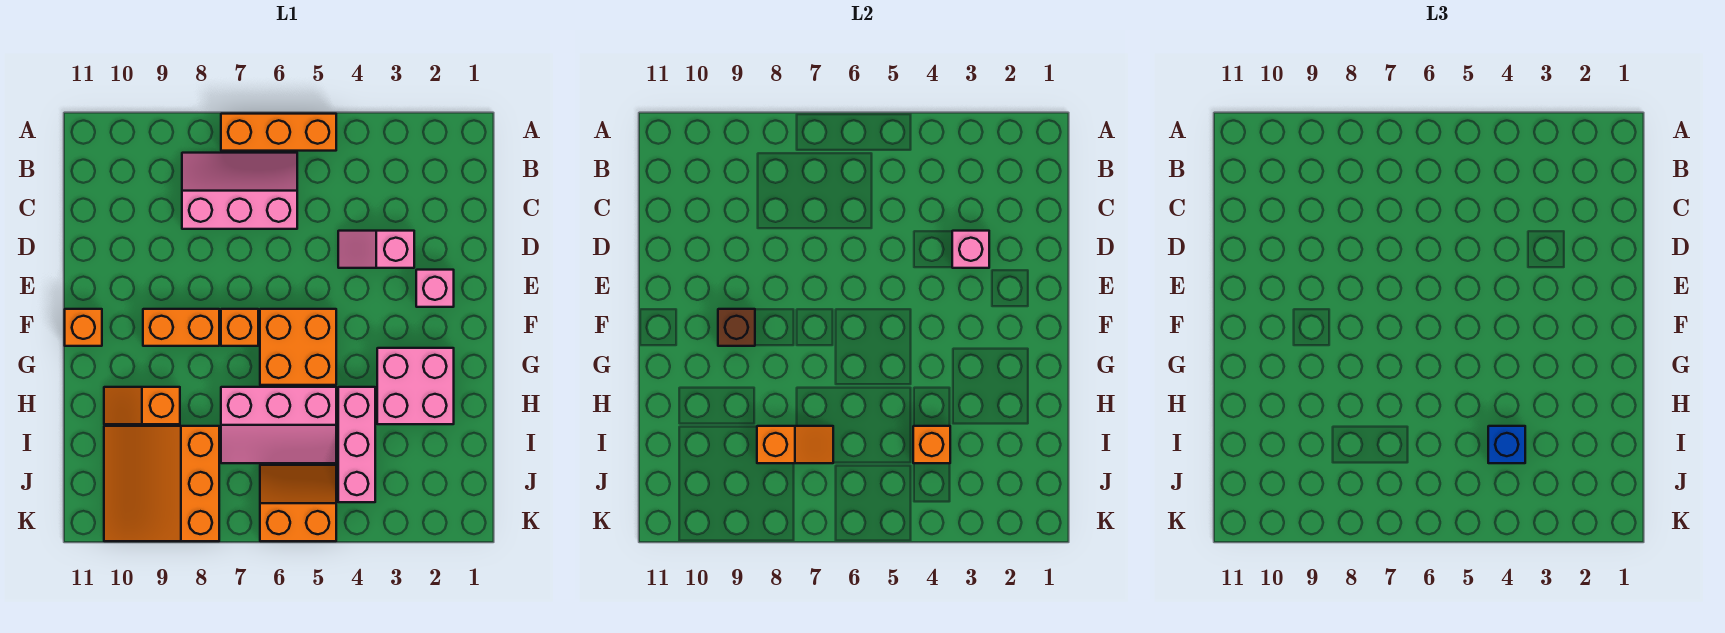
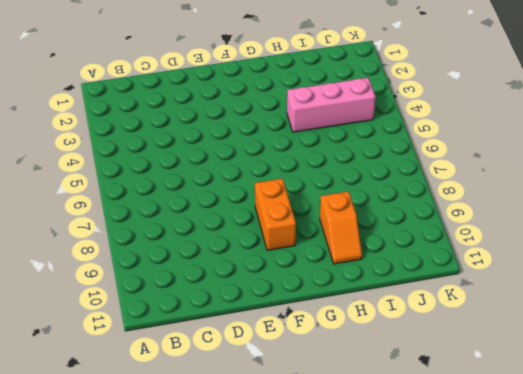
none -> orange 1x3 brick [221,114,336,151]
none -> pink 2x3 slope [182,153,297,229]
none -> pink 1x2 slope [338,231,414,268]

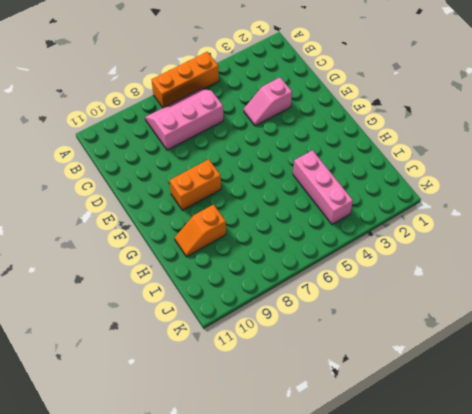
none -> pink 1x1 brick [416,270,454,307]
none -> orange 2x2 brick [260,309,336,385]
none -> orange 1x1 brick [221,309,258,346]

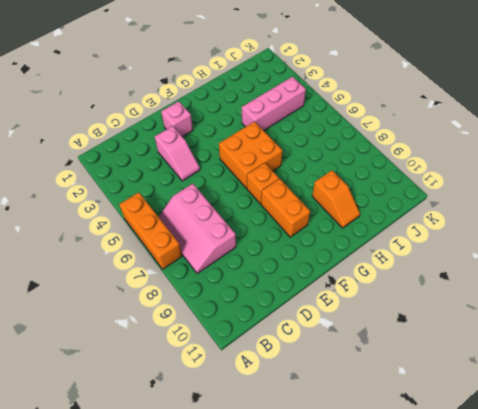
none -> orange 1x1 brick [65,309,102,346]
none -> pink 2x2 brick [377,348,454,424]
none -> pink 2x3 slope [221,387,336,463]

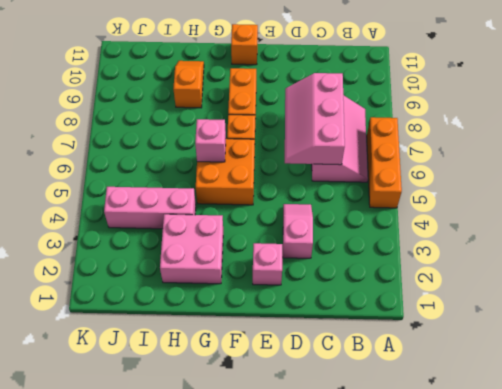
pink 2x3 slope [285,73,345,165] -> pink 2x3 slope moved to [221,387,336,463]
pink 1x1 brick [195,119,226,162] -> pink 1x1 brick moved to [952,231,989,268]
none -> orange 3x3 slope [104,426,219,541]
none -> orange 2x2 slope [260,465,336,541]
none -> brown 1x1 brick [718,309,755,346]

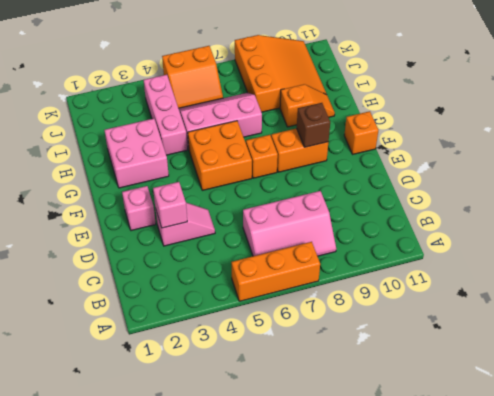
none -> orange 1x1 brick [913,426,950,463]
none -> orange 1x2 slope [757,426,833,463]
none -> blue 1x1 brick [1488,426,1525,463]

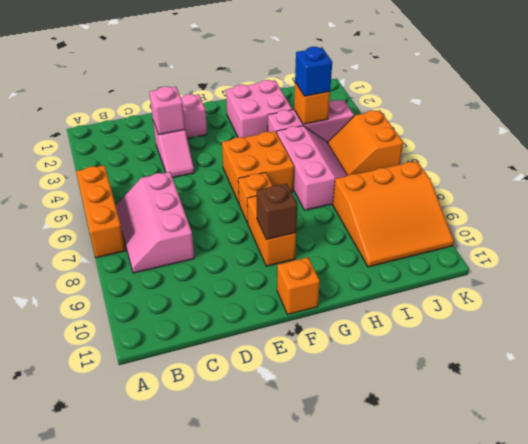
none -> orange 1x2 slope [104,387,180,424]
none -> orange 1x2 slope [757,426,833,463]

